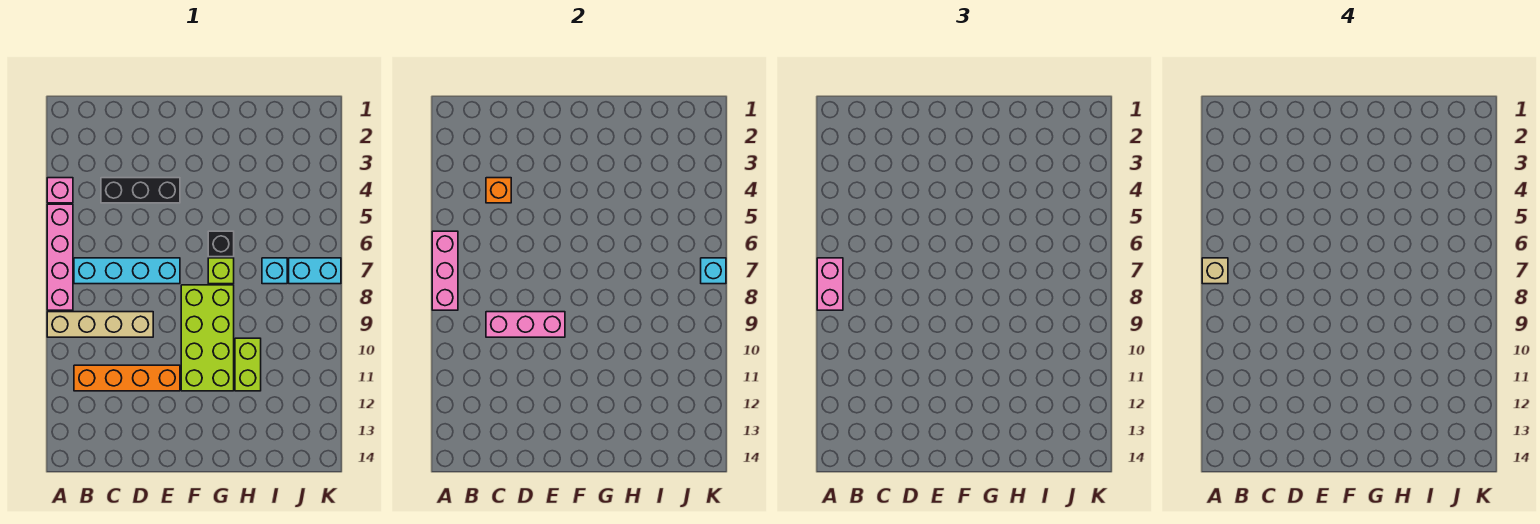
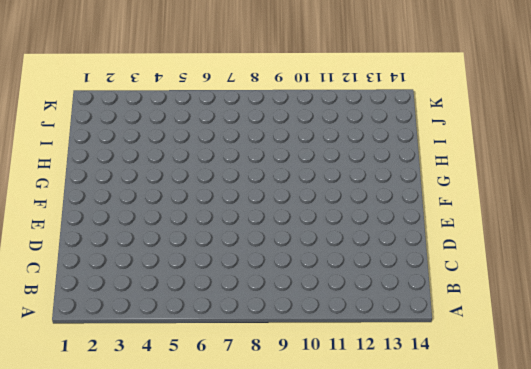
none -> pink 1x1 brick [47,178,73,203]
none -> pink 1x4 brick [47,204,73,310]
none -> tan 1x4 brick [47,312,153,337]

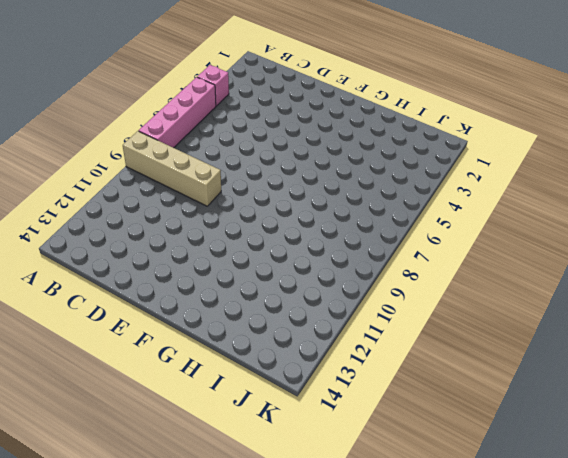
none -> cyan 1x4 brick [74,258,180,284]
none -> orange 1x4 brick [74,365,180,391]
none -> black 1x3 brick [101,178,180,203]

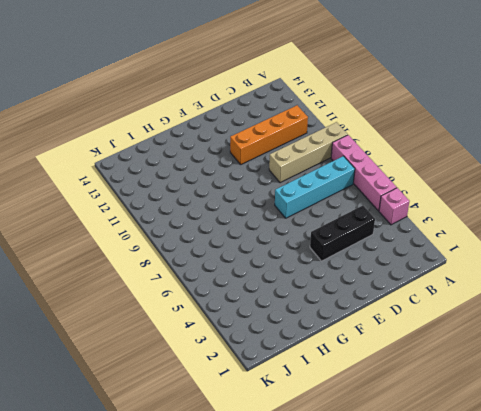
none -> lime 2x4 brick [181,285,234,391]
none -> black 1x1 brick [208,231,234,257]
none -> lime 1x1 brick [208,258,234,284]

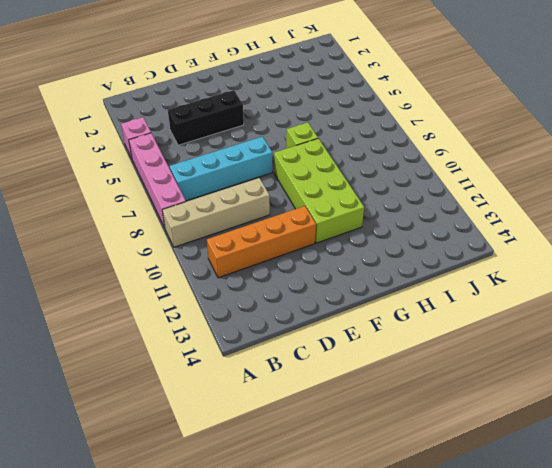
none -> black 1x1 brick [208,231,234,257]
none -> lime 1x2 brick [235,338,261,391]
none -> cyan 1x1 brick [262,258,287,284]

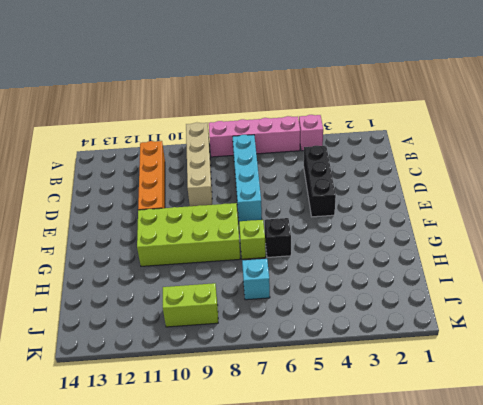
lime 1x2 brick [163,283,218,327] -> lime 1x2 brick moved to [235,338,261,391]
none -> cyan 1x2 brick [289,258,341,284]
none -> pink 1x3 brick [432,231,458,310]
none -> orange 1x1 brick [486,178,511,203]

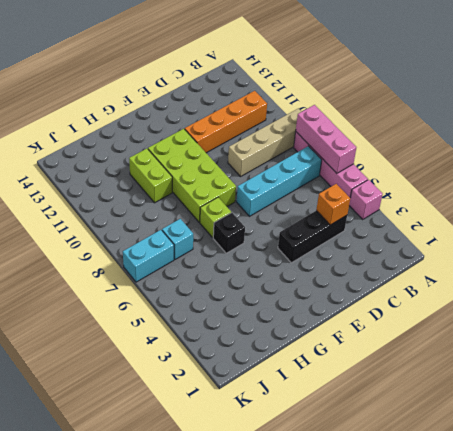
none -> pink 1x3 brick [486,312,565,337]
none -> cyan 1x1 brick [701,258,726,284]
none -> pink 1x2 brick [817,258,843,310]

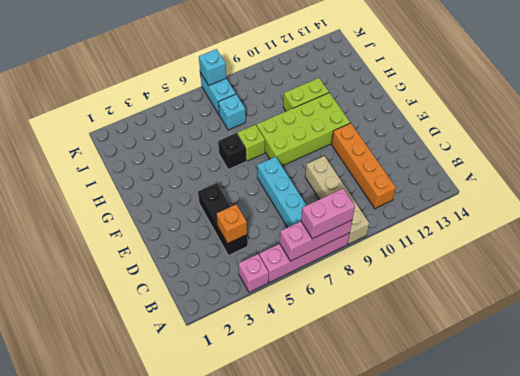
none -> pink 1x3 brick [486,312,565,337]
none -> tan 1x1 brick [1202,258,1228,284]

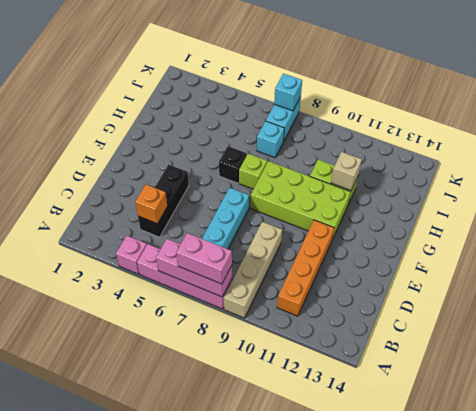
tan 1x1 brick [331,152,362,191] -> tan 1x1 brick moved to [1202,258,1228,284]
none -> pink 1x3 brick [486,312,565,337]

